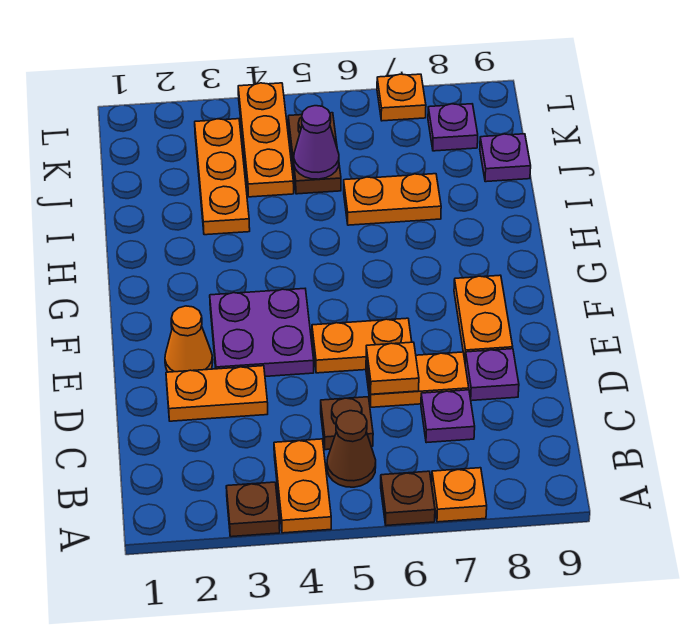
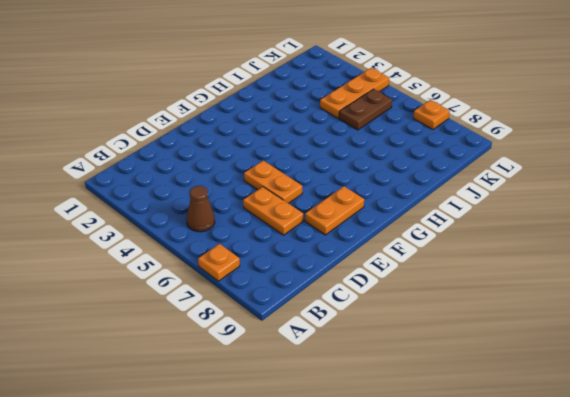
none -> brown 1x1 plate [226,482,280,537]
none -> orange 1x2 plate [274,439,331,533]
none -> brown 1x1 plate [381,471,435,526]

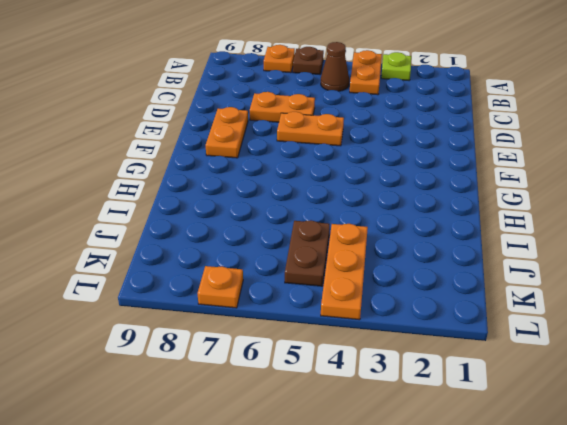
lime 1x1 plate [381,52,411,80] -> brown 1x1 plate [226,482,280,537]
none -> brown 1x1 plate [321,397,373,450]
none -> purple 1x1 plate [421,390,475,443]
none -> orange 1x2 plate [166,366,268,421]

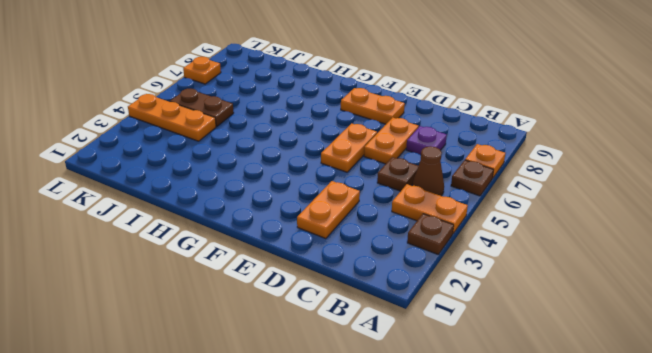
none -> purple 1x1 plate [465,349,519,401]
none -> orange 1x1 cone [165,306,213,372]
none -> purple 2x2 plate [210,289,314,376]

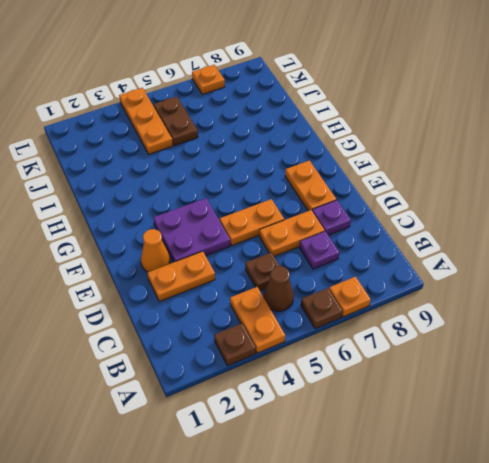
none -> orange 1x3 plate [195,119,250,235]
none -> orange 1x2 plate [344,174,441,225]
none -> purple 1x1 plate [480,134,531,182]

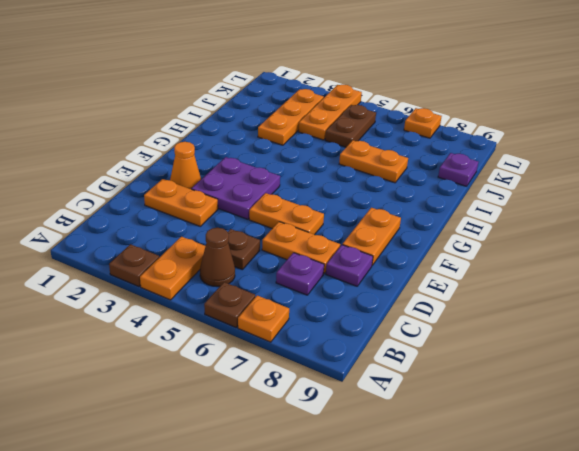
none -> purple 1x1 plate [428,104,478,151]
none -> orange 1x1 plate [366,342,419,394]
none -> purple 1x1 cone [294,106,339,179]

